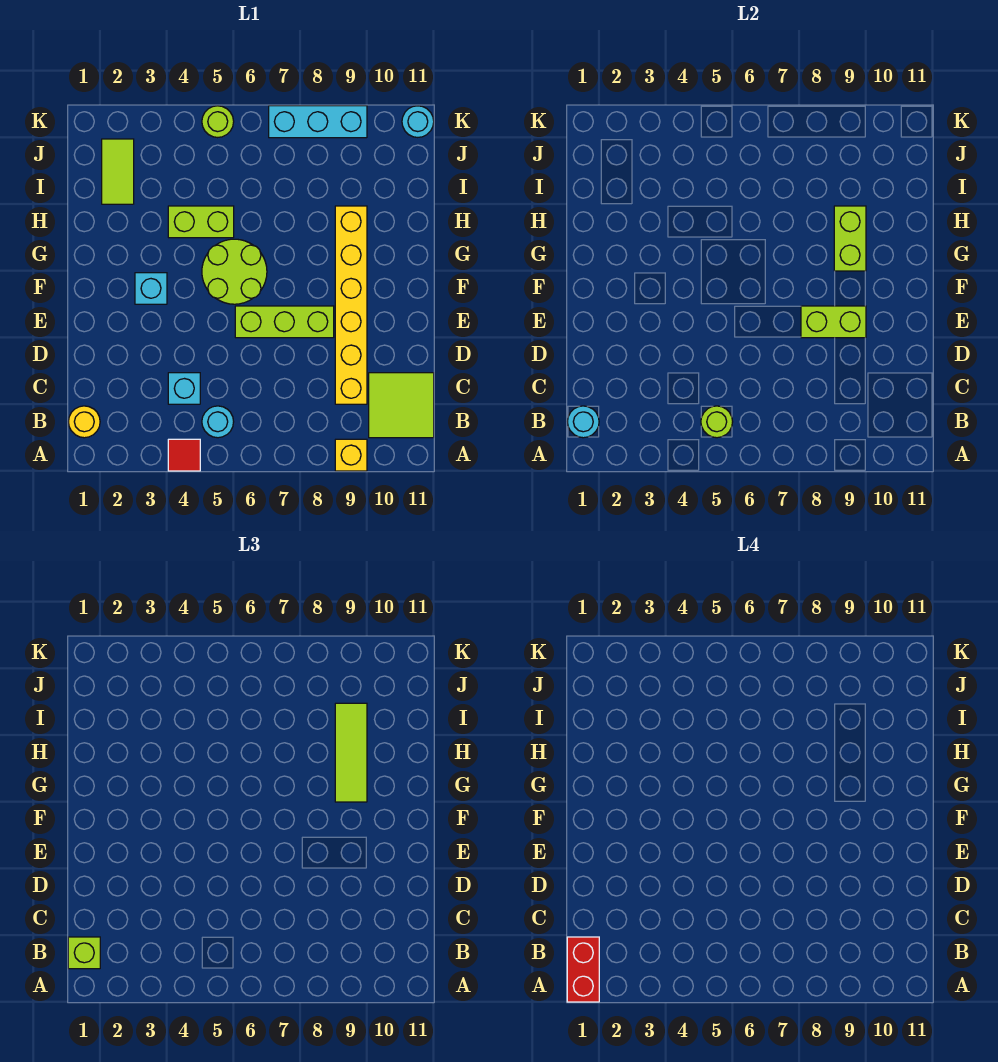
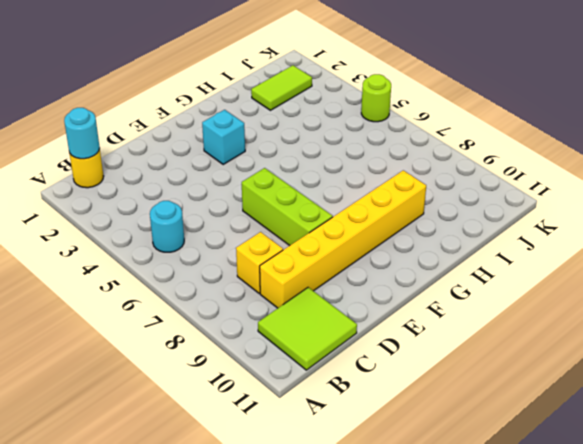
yellow 1x1 brick [236,232,283,293] -> yellow 1x1 brick moved to [335,439,367,471]
none -> red 1x1 tile [168,439,200,471]
none -> cyan 1x1 brick [168,373,200,404]
none -> lime 2x2 round brick [202,239,267,304]

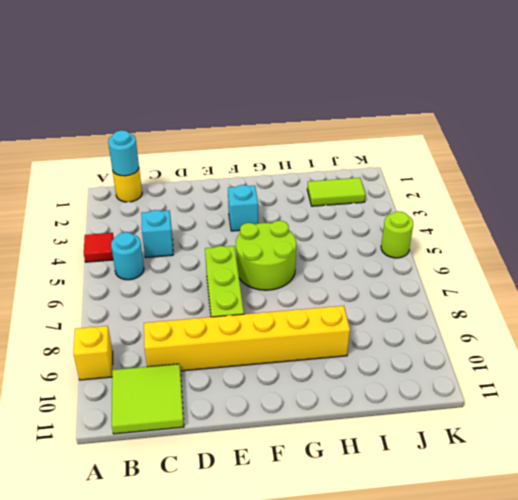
none -> lime 1x2 brick [168,206,234,238]
none -> cyan 1x3 brick [269,106,367,138]
none -> cyan 1x1 round brick [402,106,434,137]

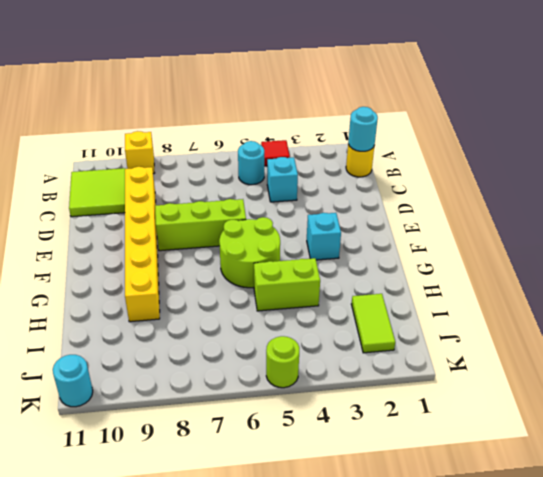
none -> cyan 1x3 brick [269,106,367,138]
none -> lime 1x1 round brick [701,406,733,438]
none -> lime 1x2 brick [801,306,866,338]

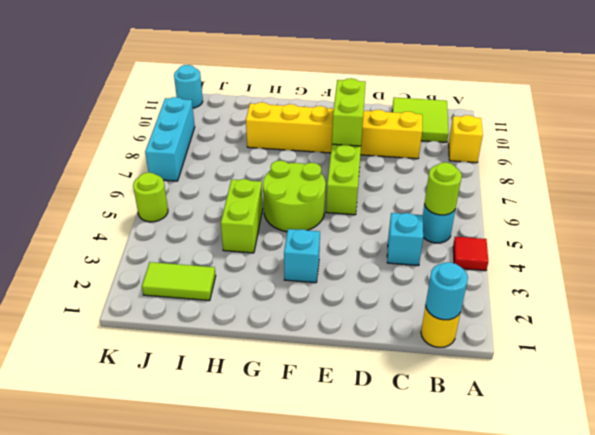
none -> lime 1x2 brick [834,206,866,271]
none -> lime 1x1 brick [68,937,100,969]
none -> lime 1x3 tile [335,703,367,802]

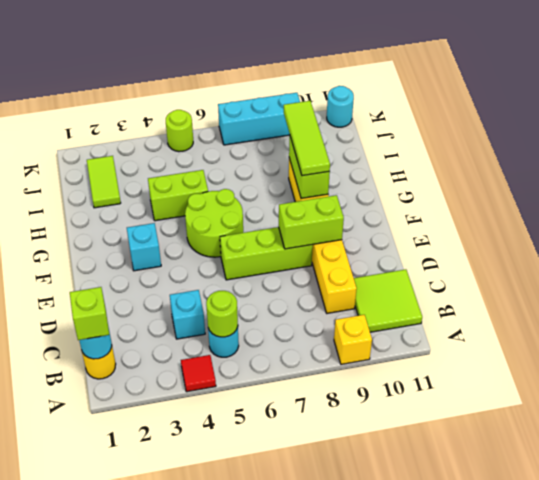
none -> red 1x2 brick [567,937,599,1002]

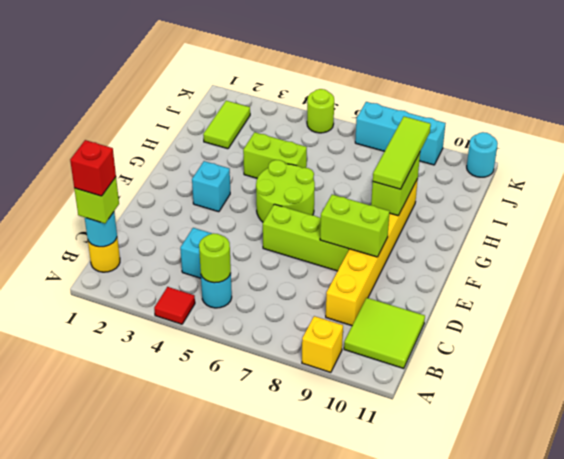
red 1x1 brick [70,140,116,196] -> red 1x2 brick [567,937,599,1002]

